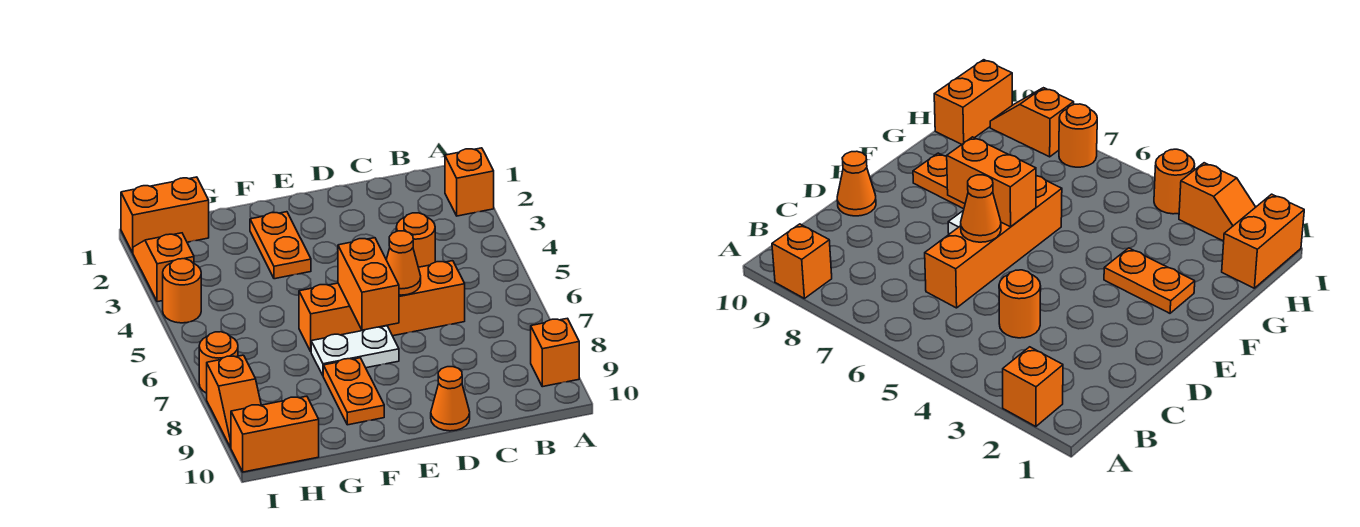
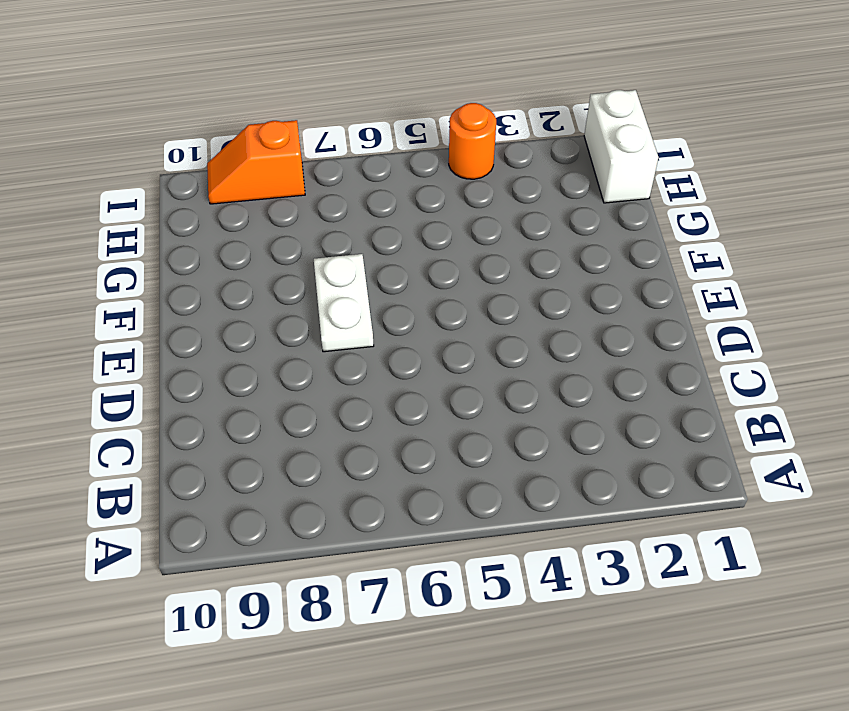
white 1x2 brick [584,90,658,203] -> orange 1x2 brick [121,177,209,253]
none -> orange 1x1 brick [445,148,494,216]
none -> orange 1x1 brick [531,318,579,387]
none -> orange 1x1 round brick [396,213,435,267]

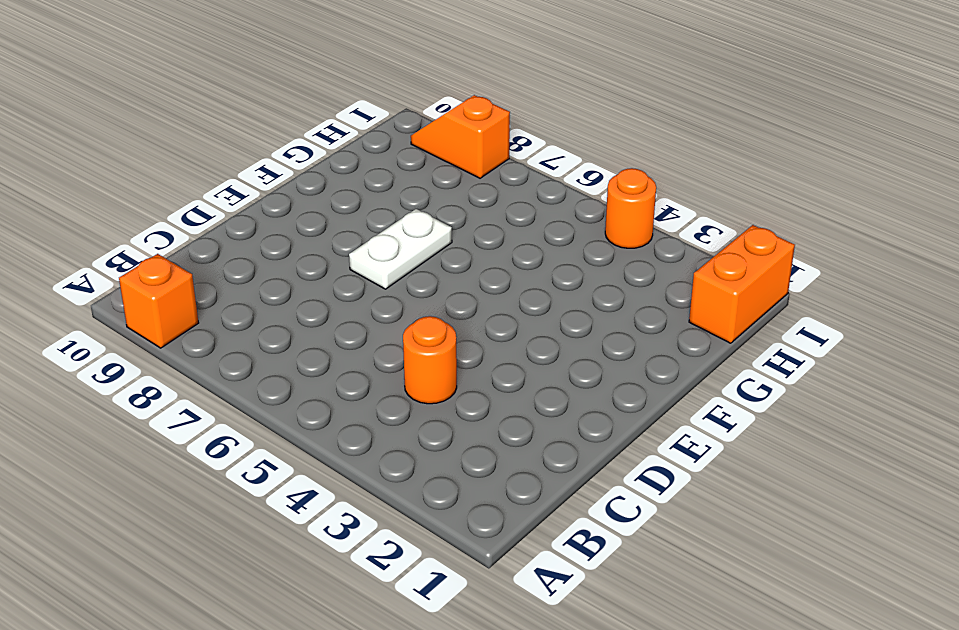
none -> orange 1x1 brick [445,148,494,216]
none -> orange 1x4 brick [299,261,465,351]
none -> orange 1x1 cone [431,367,470,431]

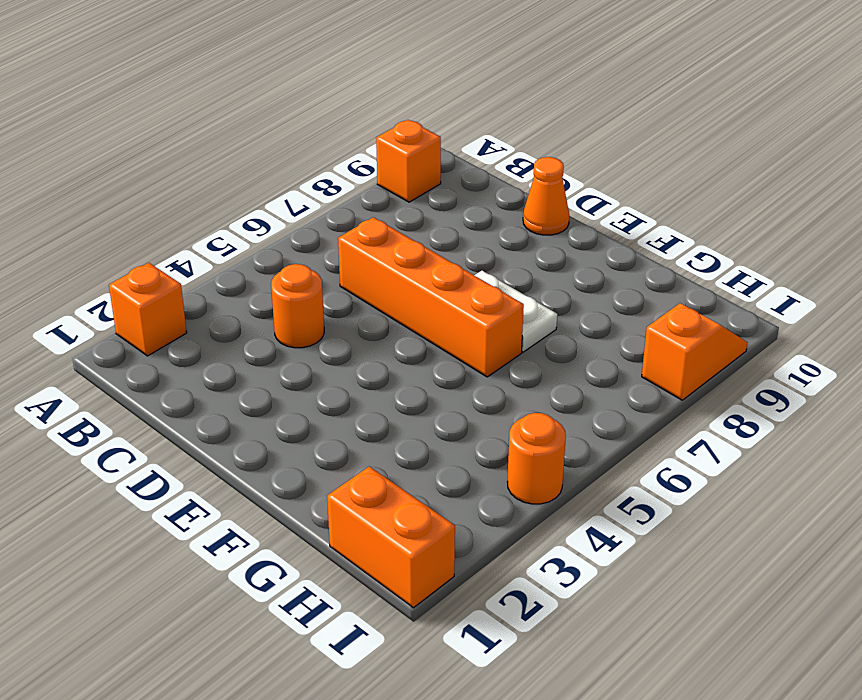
none -> orange 1x2 plate [250,212,311,279]
none -> orange 1x2 plate [323,358,384,425]
none -> orange 1x2 brick [231,396,319,472]

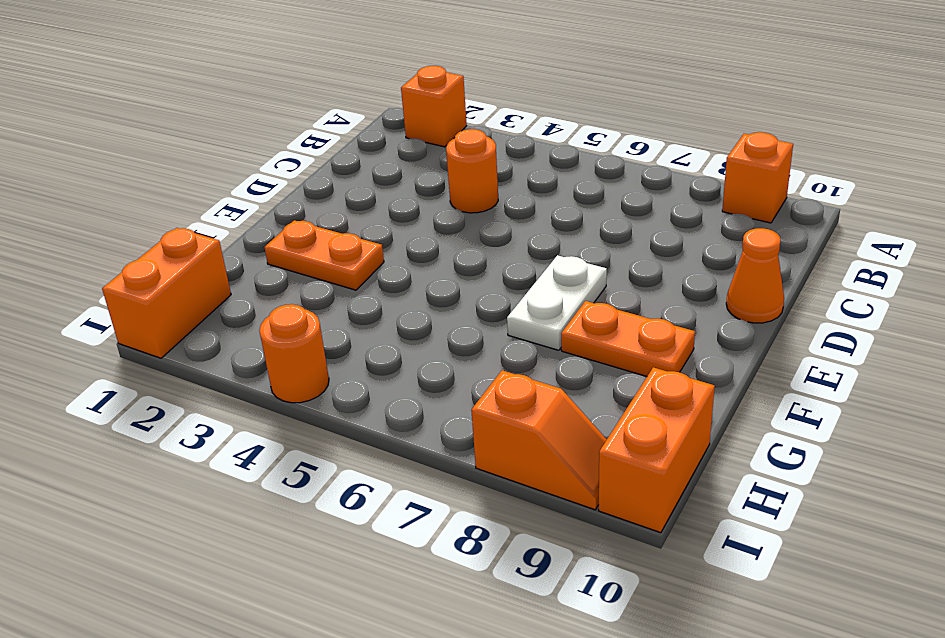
none -> orange 1x4 brick [299,261,465,351]
none -> orange 1x2 slope [133,233,194,302]
none -> orange 1x1 round brick [199,332,238,393]

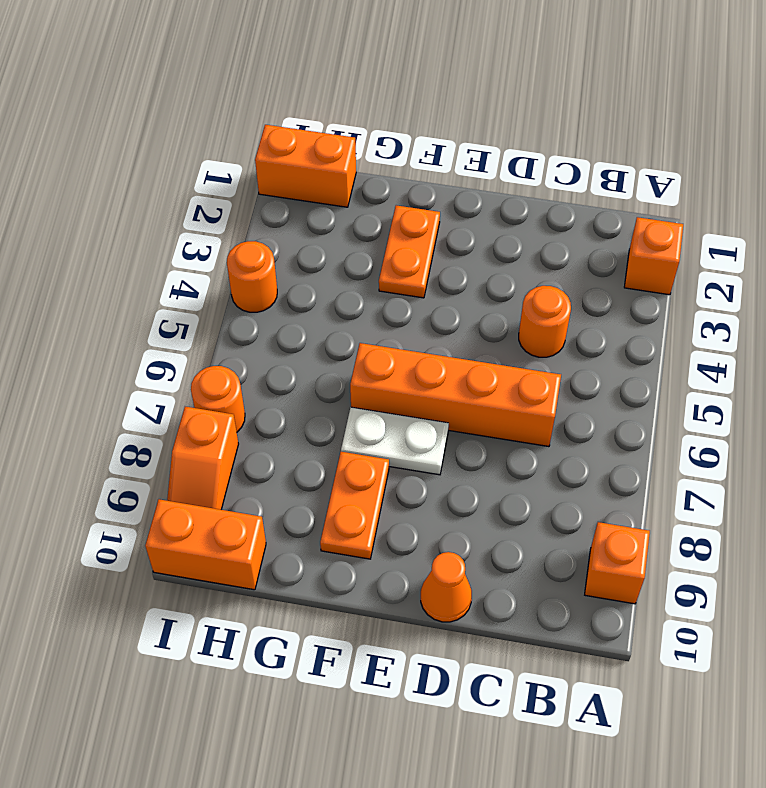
none -> orange 1x2 slope [133,233,194,302]
none -> orange 1x1 cone [386,231,421,295]
none -> orange 1x2 brick [338,238,399,330]

